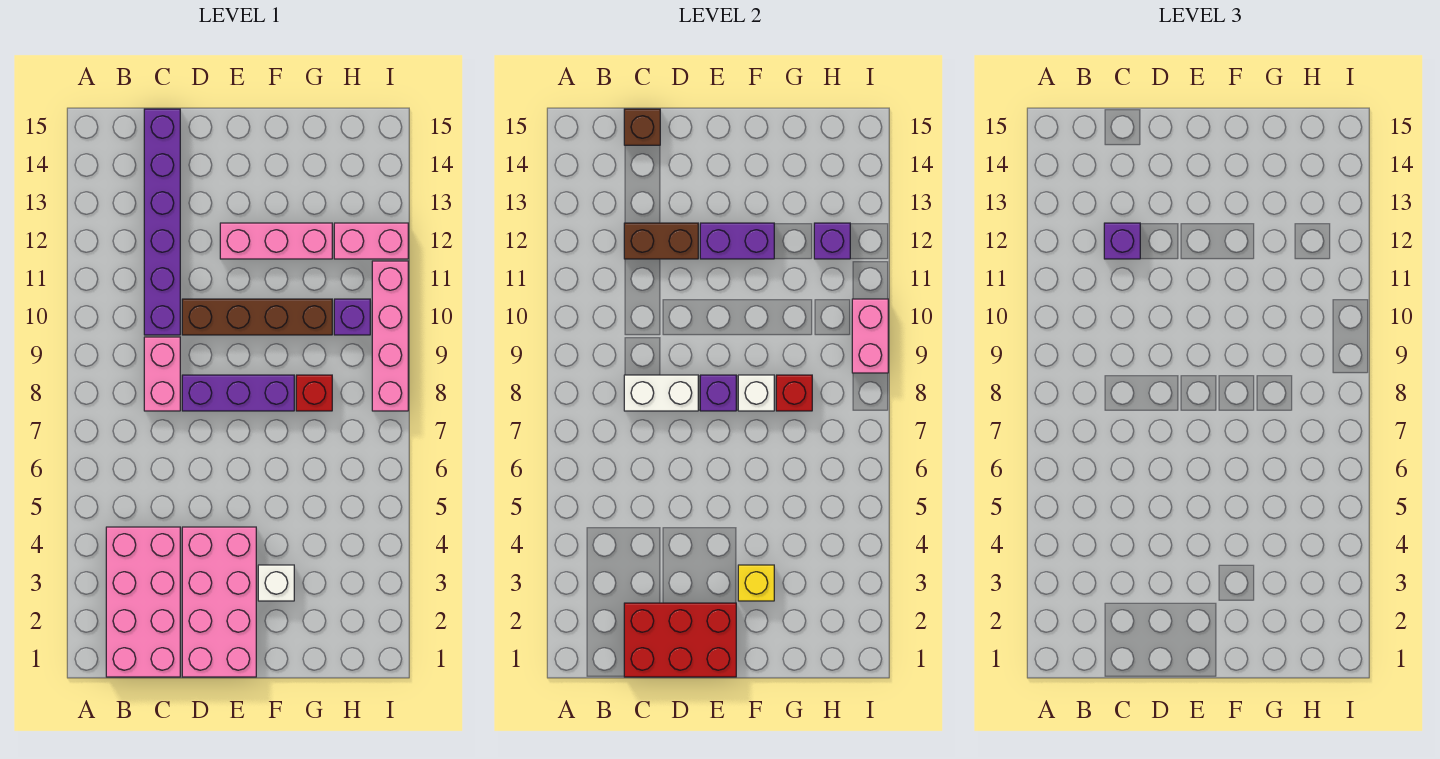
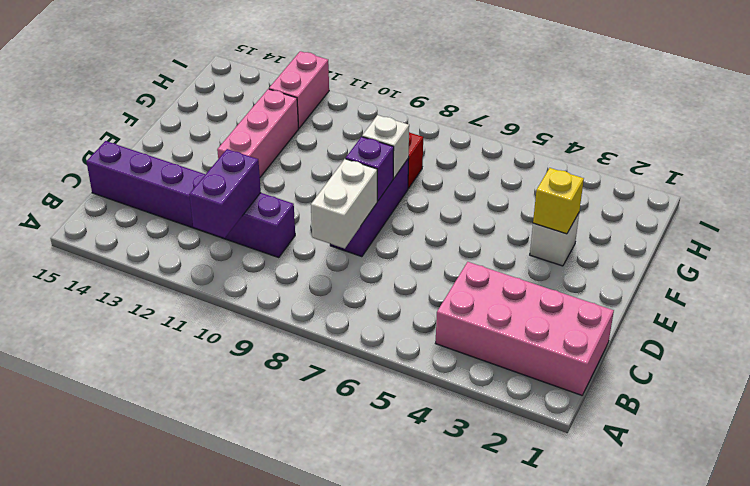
purple 1x2 brick [189,149,261,238] -> purple 1x2 brick moved to [700,223,774,259]
none -> pink 1x2 brick [144,337,180,411]
none -> pink 2x4 brick [182,527,256,677]
none -> brown 1x4 brick [182,299,332,335]

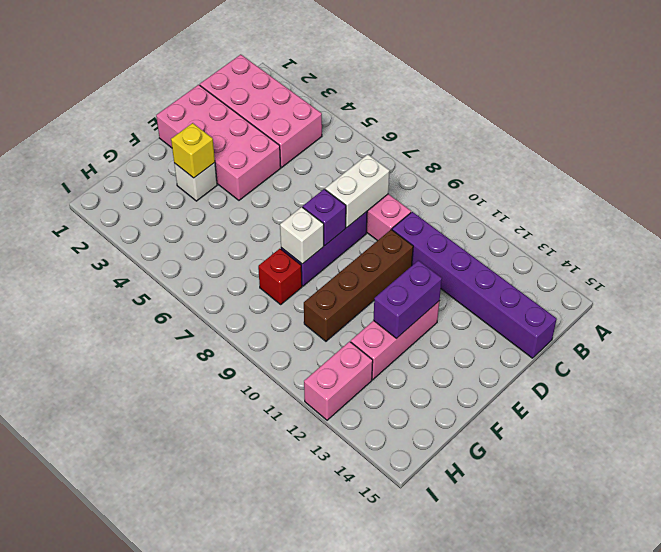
none -> purple 1x1 brick [334,299,370,335]
none -> pink 1x4 brick [372,261,408,411]
none -> red 2x3 brick [624,603,736,677]

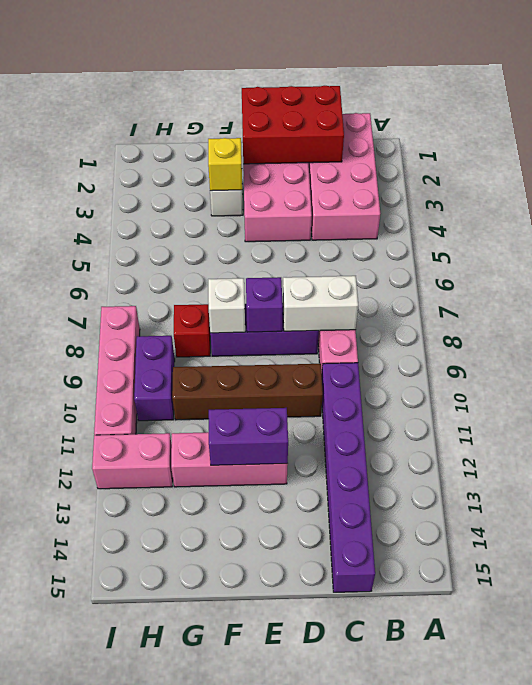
purple 1x2 brick [134,336,175,421] -> purple 1x1 brick [334,299,370,335]
none -> brown 1x2 brick [624,223,698,259]
none -> brown 1x1 brick [624,109,660,145]
none -> red 1x1 brick [776,375,812,411]

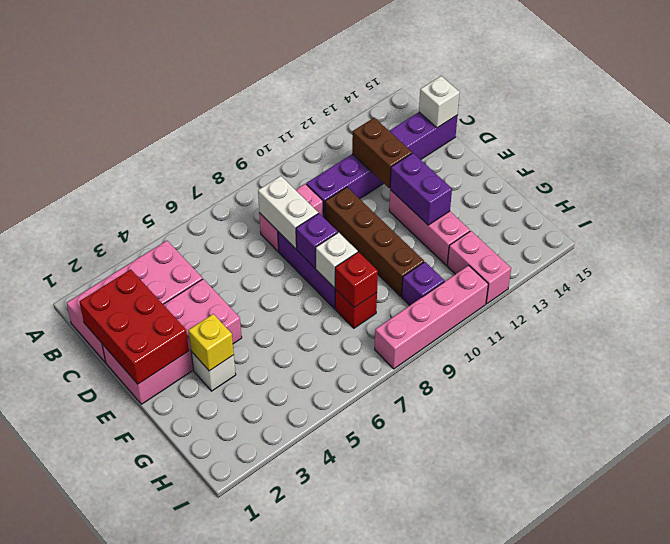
white 1x1 brick [419,76,460,128] -> brown 1x1 brick [624,109,660,145]
none -> purple 1x1 brick [814,223,850,259]
none -> pink 1x2 brick [852,299,888,373]
none -> purple 1x1 brick [1104,223,1140,259]

